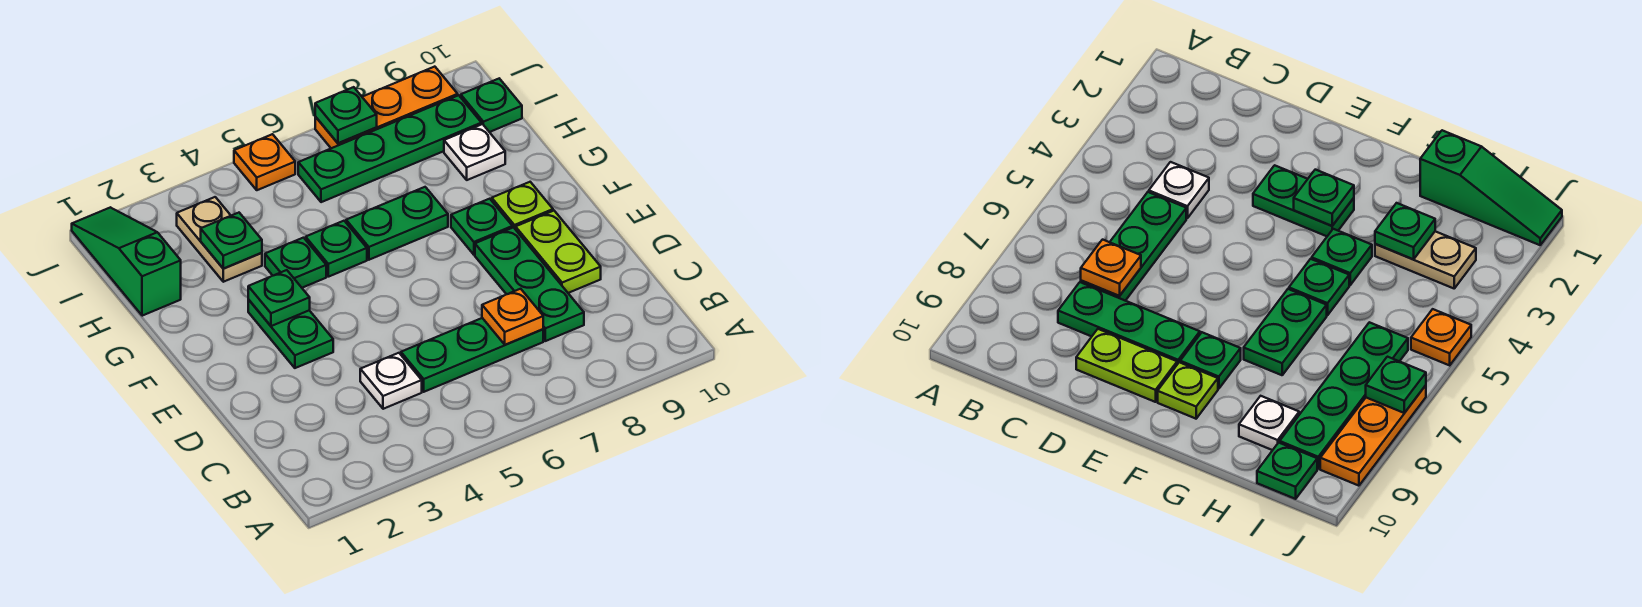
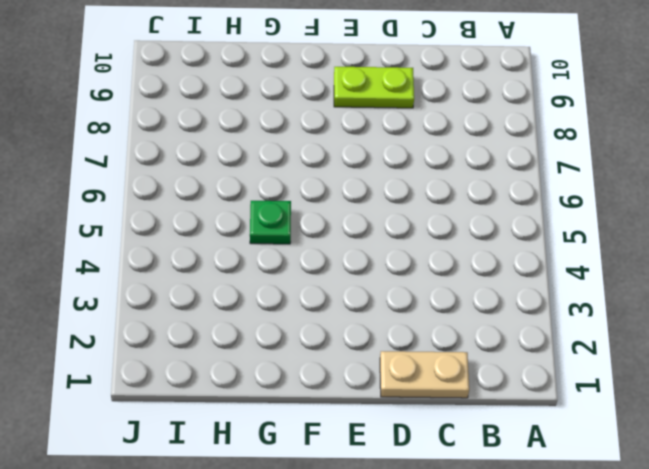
tan 1x2 plate [380,351,469,398] -> tan 1x2 plate moved to [177,197,262,282]
none -> white 1x1 plate [360,353,422,409]
none -> green 1x3 plate [401,318,543,392]
none -> green 1x3 plate [475,228,584,341]

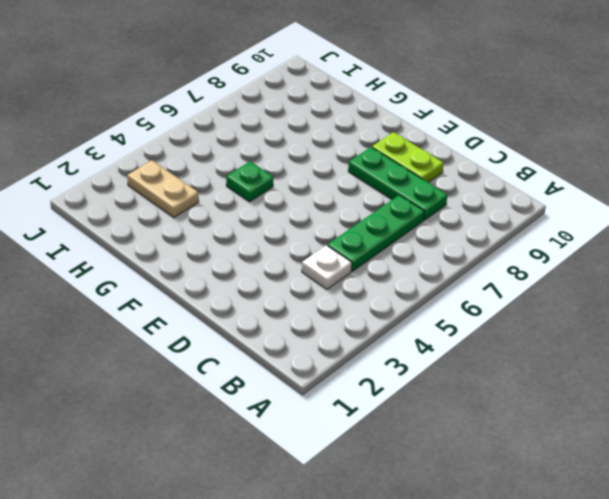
none -> green 1x2 plate [248,300,333,368]
none -> green 1x1 plate [451,199,512,255]
none -> lime 1x1 plate [492,182,553,230]

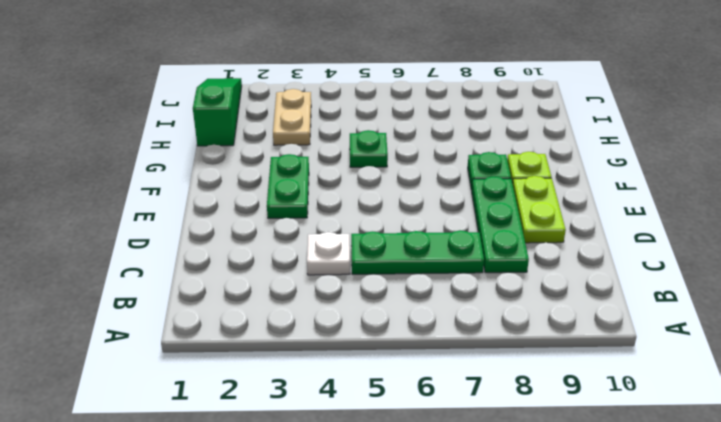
none -> green 1x1 plate [265,238,326,288]
none -> green 1x2 plate [346,187,448,260]
none -> white 1x1 plate [444,124,505,180]

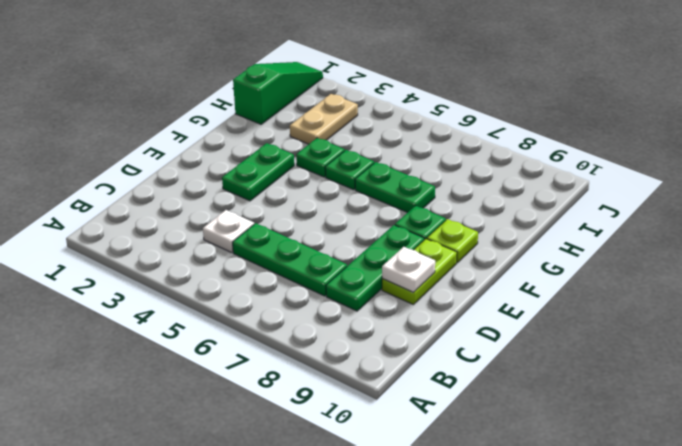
white 1x1 plate [382,247,435,292] -> white 1x1 plate moved to [444,124,505,180]
none -> green 1x4 plate [298,95,482,202]
none -> green 1x1 plate [461,79,522,132]
none -> orange 1x1 plate [234,134,295,190]

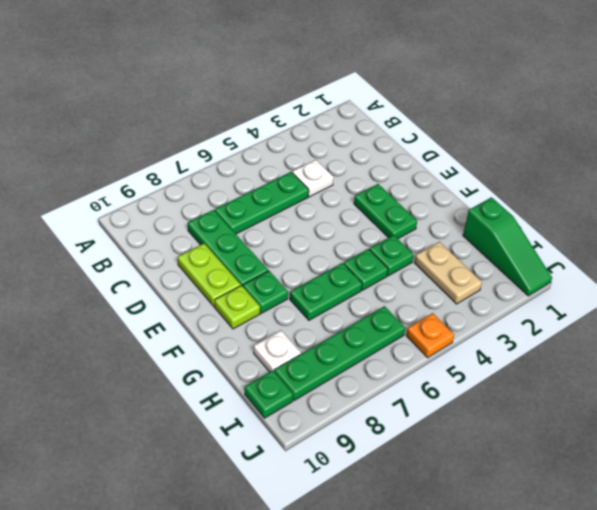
none -> orange 1x3 plate [315,67,458,148]
none -> orange 1x1 plate [482,289,543,345]
none -> green 1x1 plate [248,270,310,326]

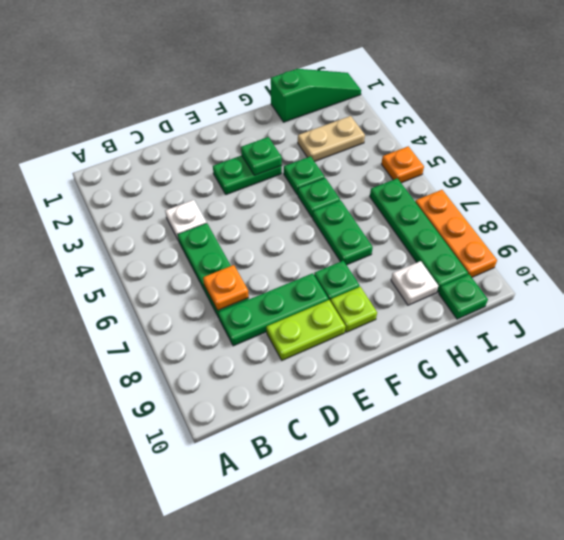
none -> green 1x1 plate [201,213,262,268]
none -> green 1x1 plate [315,87,377,143]

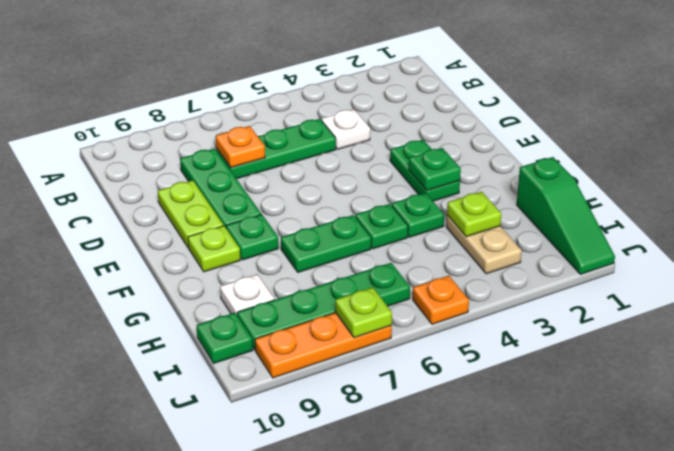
lime 1x1 plate [447,192,501,237] -> green 1x1 plate [201,213,262,268]
lime 1x1 plate [335,287,392,338] -> green 1x1 plate [315,87,377,143]

